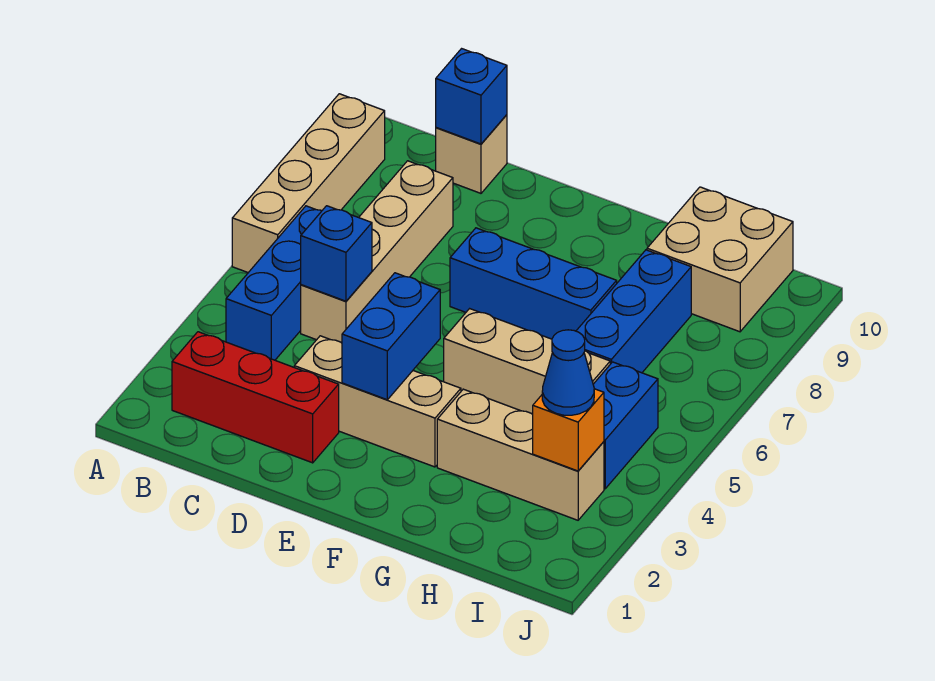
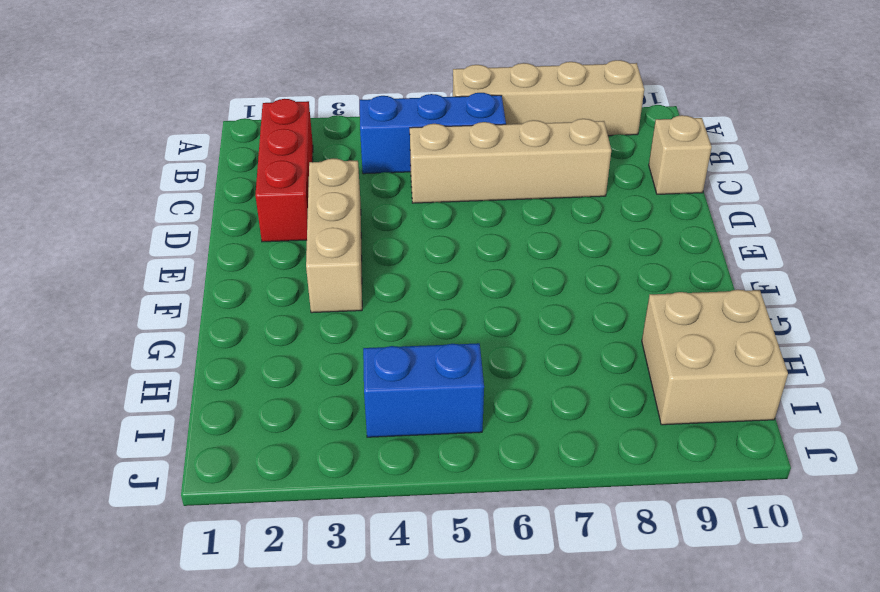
none -> blue 1x3 brick [450,228,617,339]
none -> tan 1x3 brick [444,309,610,414]
none -> tan 1x3 brick [437,389,604,520]

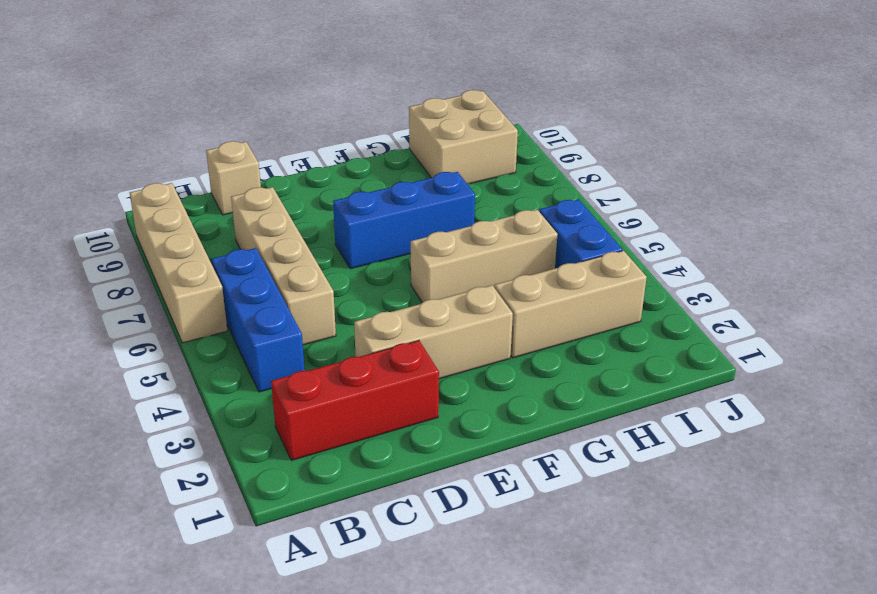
none -> blue 1x3 brick [576,250,691,373]
none -> blue 1x1 brick [301,206,372,301]
none -> blue 1x1 brick [436,49,507,144]

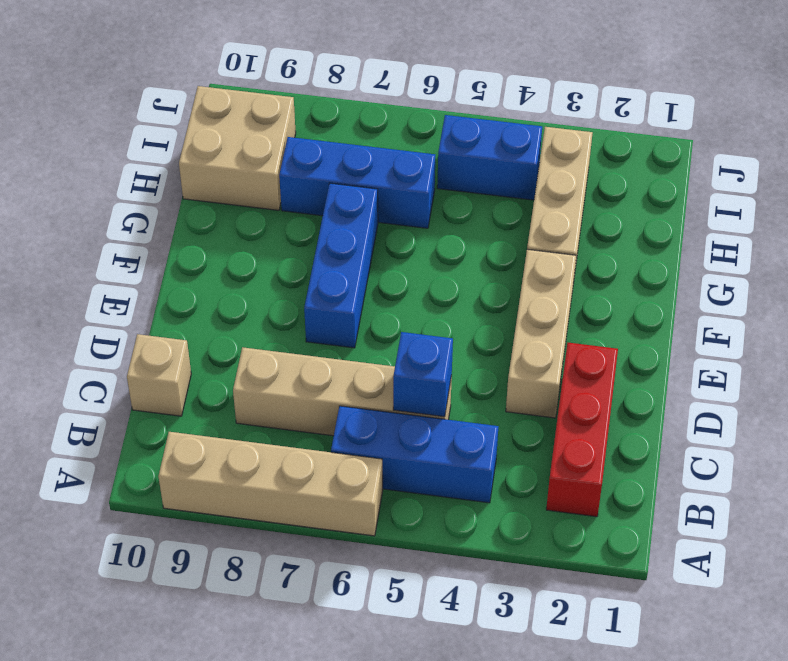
none -> tan 1x3 brick [444,309,610,414]
none -> blue 1x1 brick [436,49,507,144]
none -> blue 1x2 brick [342,273,440,400]

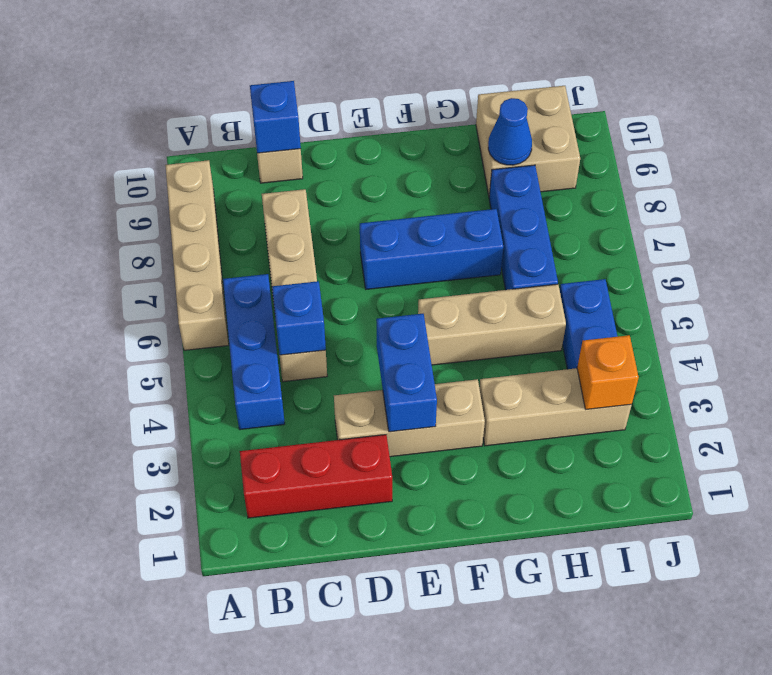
blue 1x1 cone [488,98,532,165] -> blue 1x1 cone moved to [542,330,594,415]

